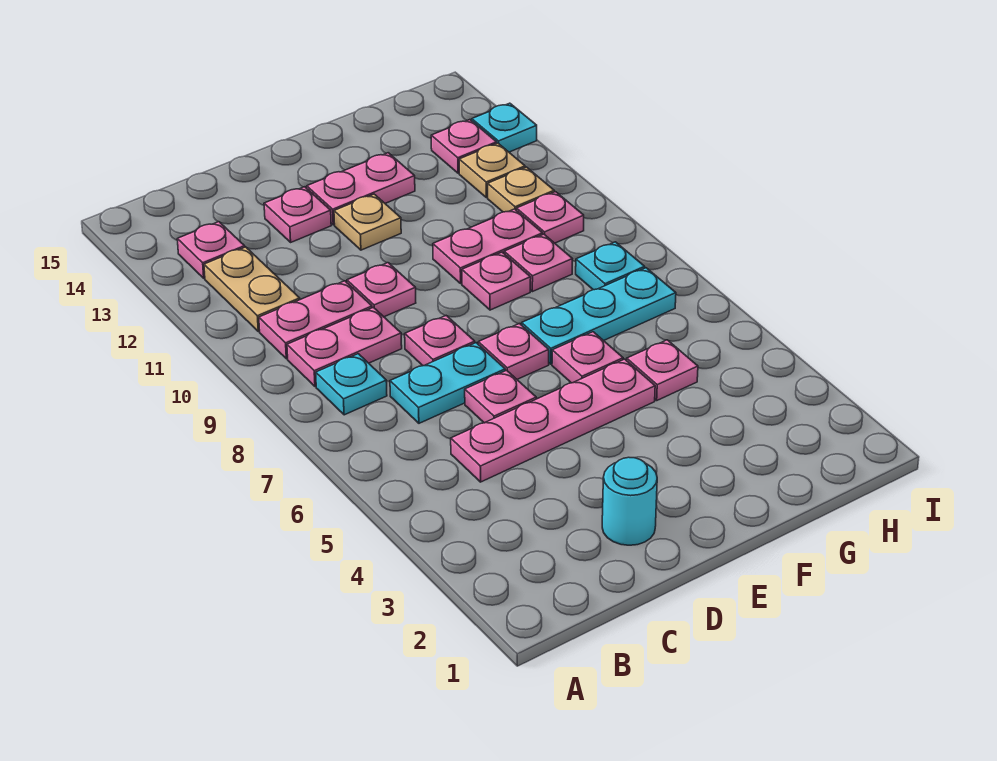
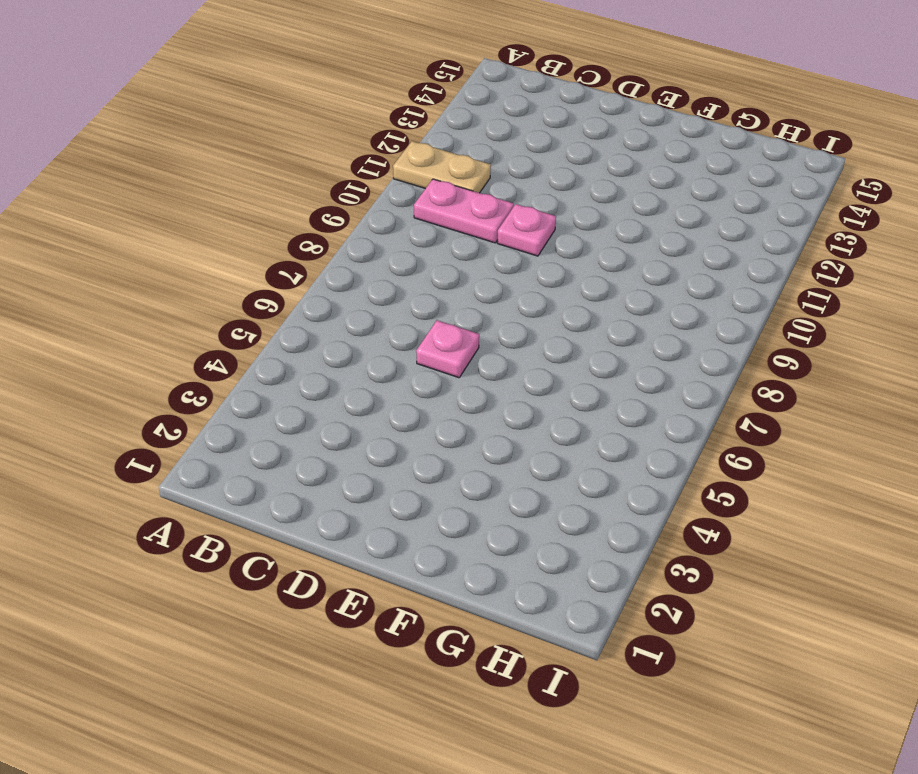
tan 1x2 plate [393,141,491,193] -> tan 1x2 plate turned to [204,247,300,331]
none -> cyan 1x1 plate [316,354,387,415]
none -> pink 1x2 plate [287,307,402,387]
none -> pink 1x1 plate [177,222,245,278]

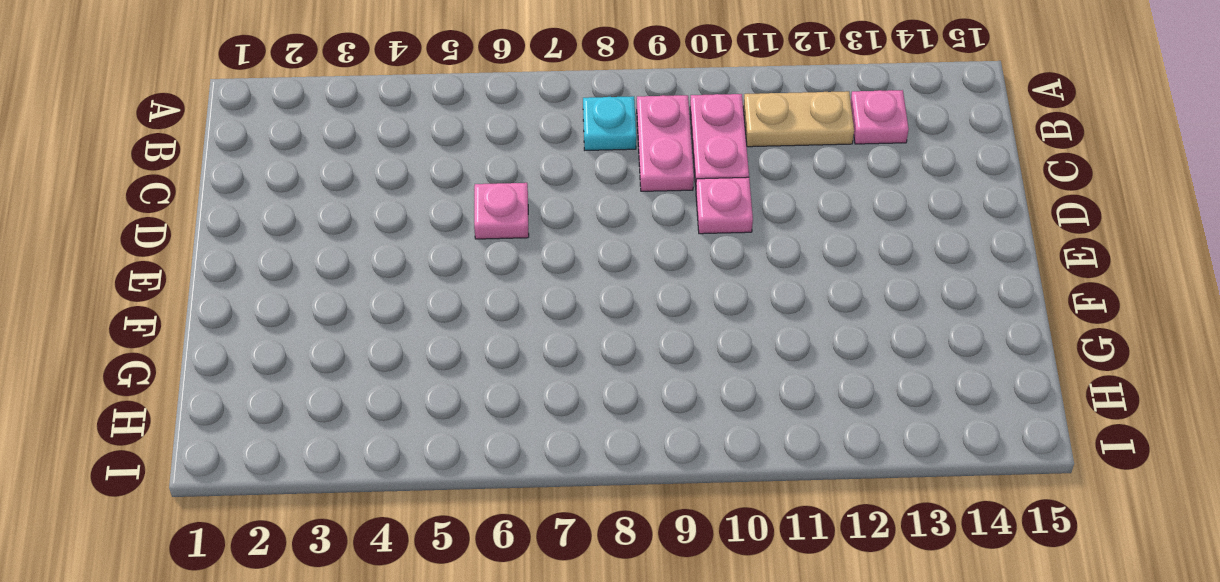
none -> pink 1x4 plate [451,359,655,482]
none -> cyan 1x2 plate [390,343,505,423]
none -> cyan 1x1 round brick [602,457,657,545]

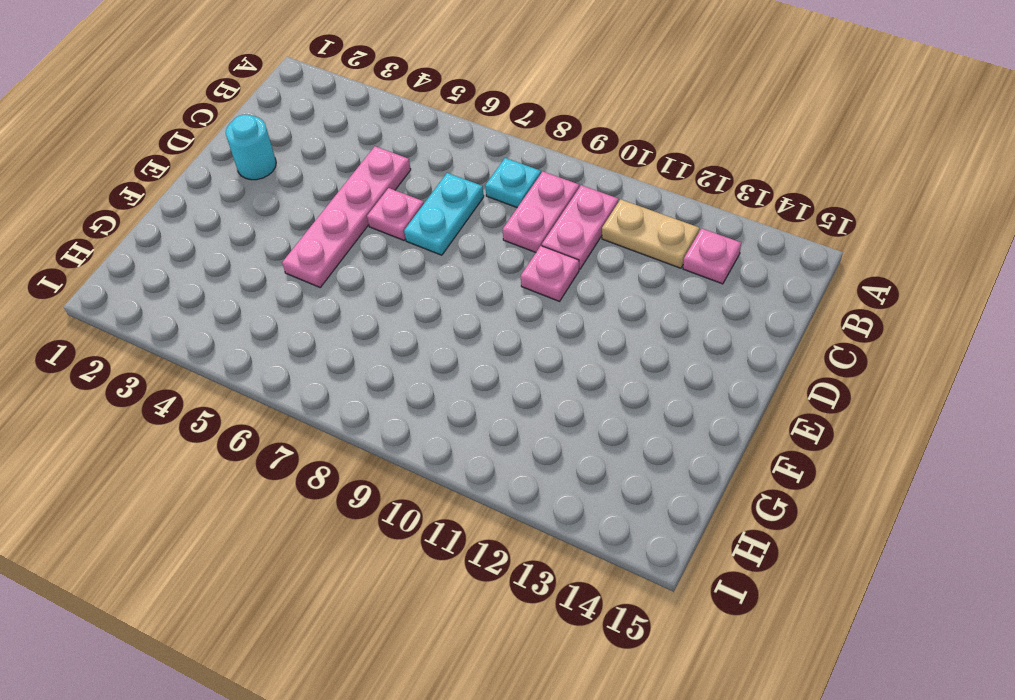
none -> pink 1x1 plate [405,316,475,366]
none -> pink 1x1 plate [264,187,331,242]
none -> pink 1x1 plate [478,324,549,379]

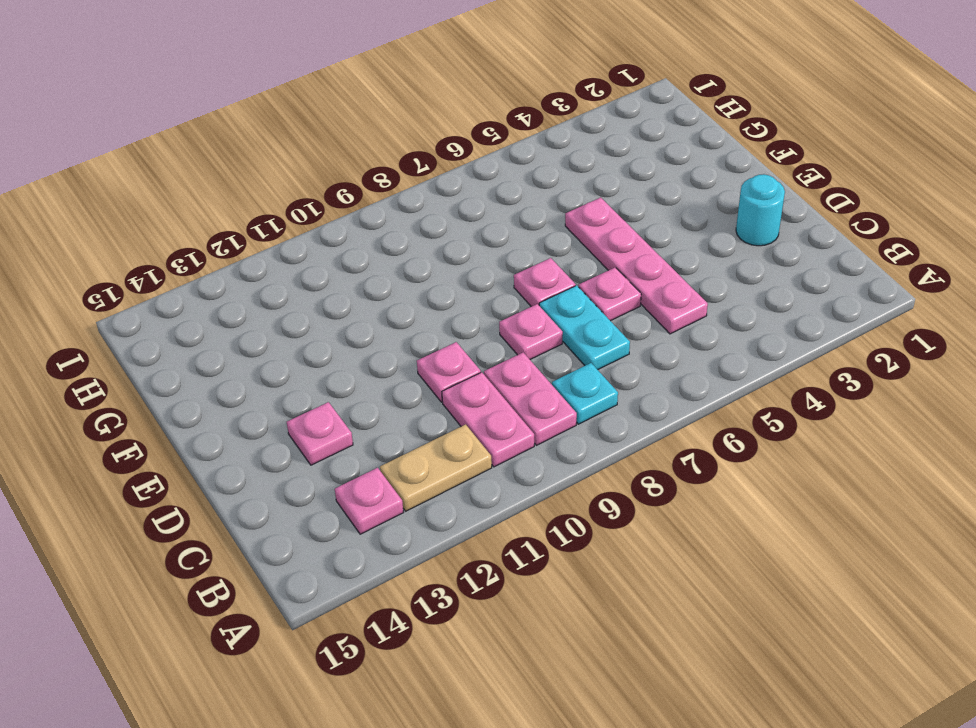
none -> tan 1x1 plate [334,194,401,250]
none -> pink 1x2 plate [307,153,415,225]
none -> pink 1x1 plate [552,332,623,383]

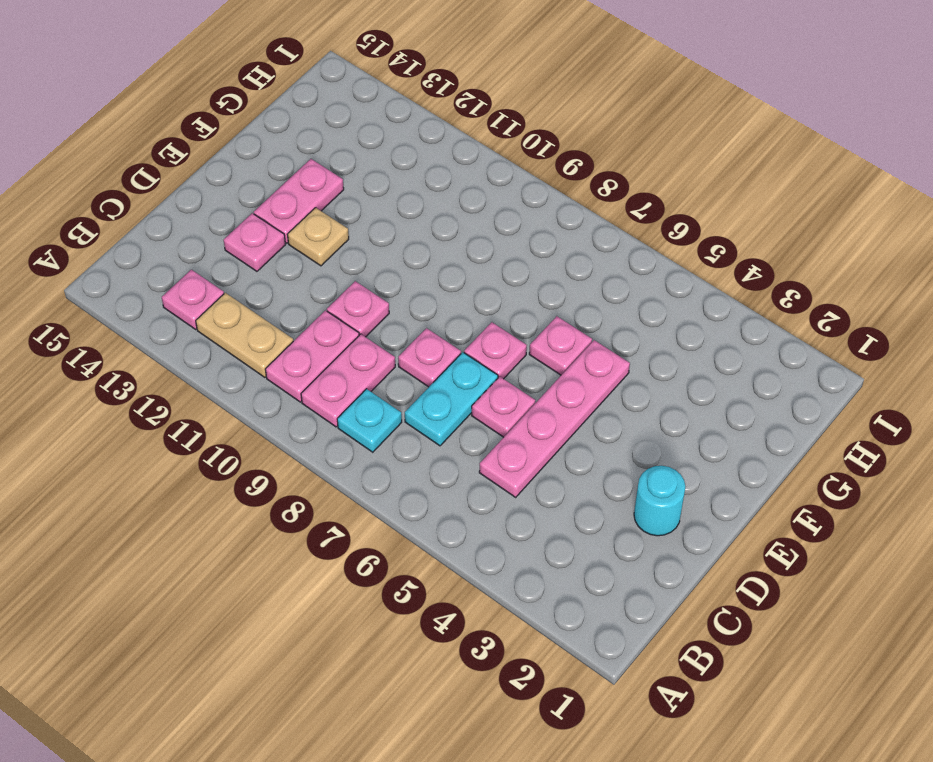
none -> cyan 1x3 plate [522,268,676,364]
none -> pink 1x1 plate [462,252,531,310]
none -> pink 1x2 plate [433,209,543,283]

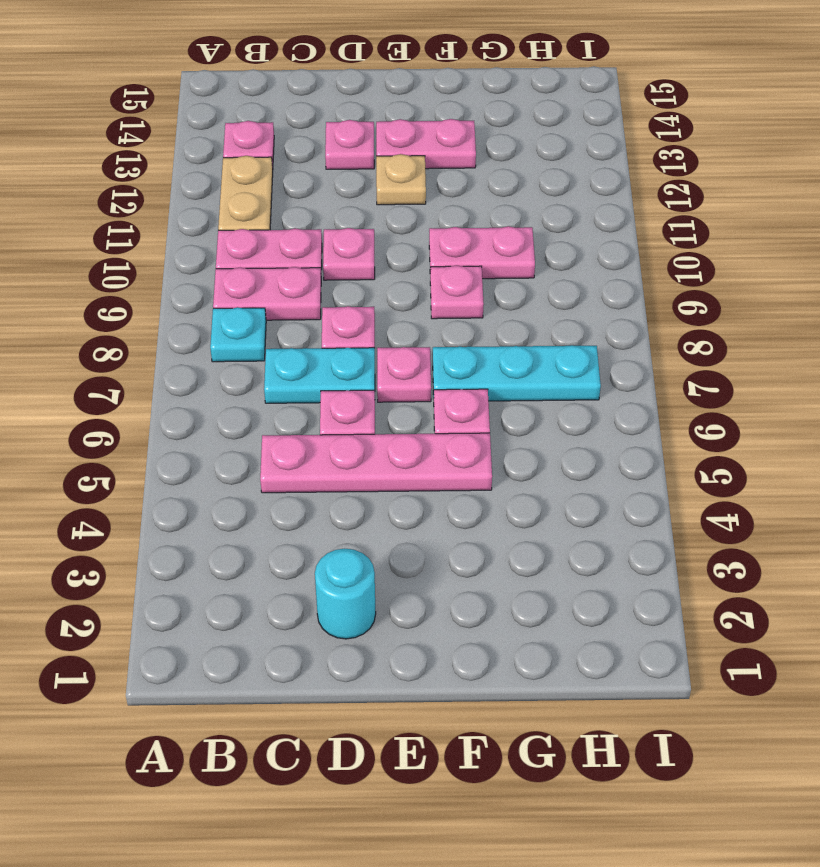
none -> pink 1x1 plate [626,340,698,400]
none -> pink 1x1 plate [504,234,572,292]
none -> cyan 1x1 plate [576,242,645,290]

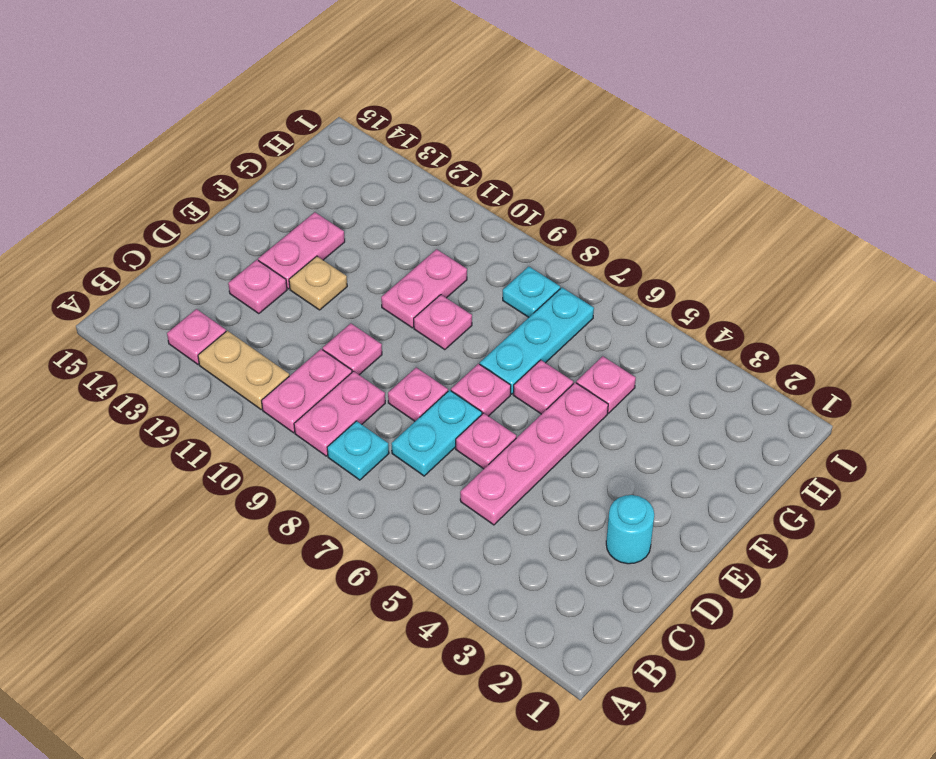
none -> pink 1x1 plate [504,234,572,292]
none -> pink 1x1 plate [517,192,584,243]
none -> tan 1x1 plate [488,167,554,212]

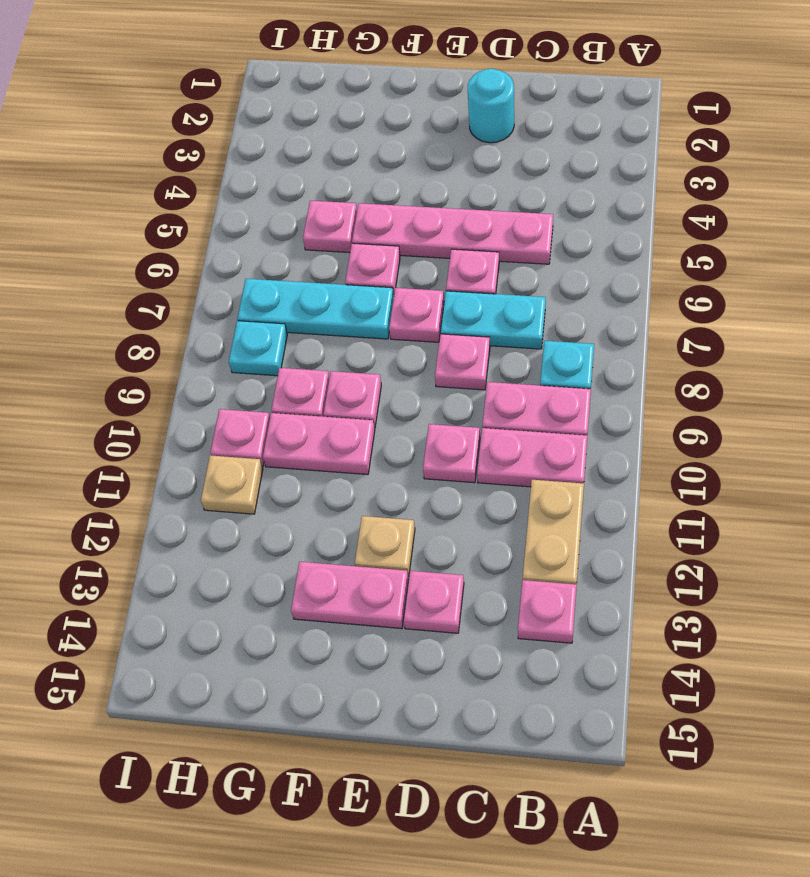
none -> tan 1x1 plate [459,143,525,198]
none -> pink 1x1 plate [431,120,497,173]
none -> cyan 1x1 plate [472,103,537,152]

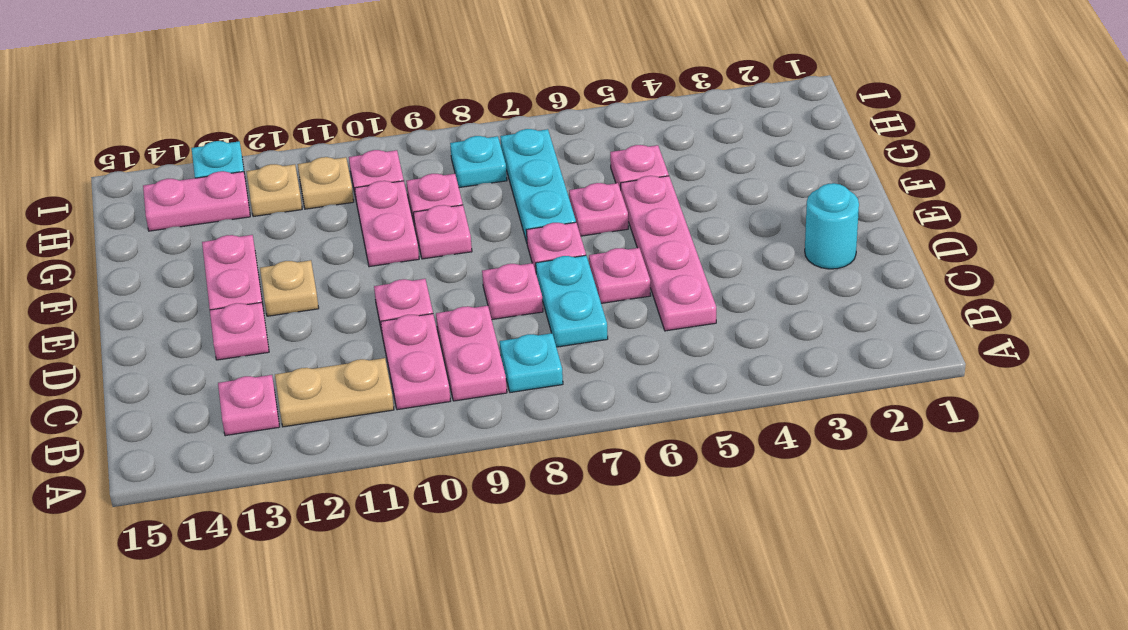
pink 1x2 plate [143,171,250,231] -> pink 1x1 plate [431,120,497,173]

